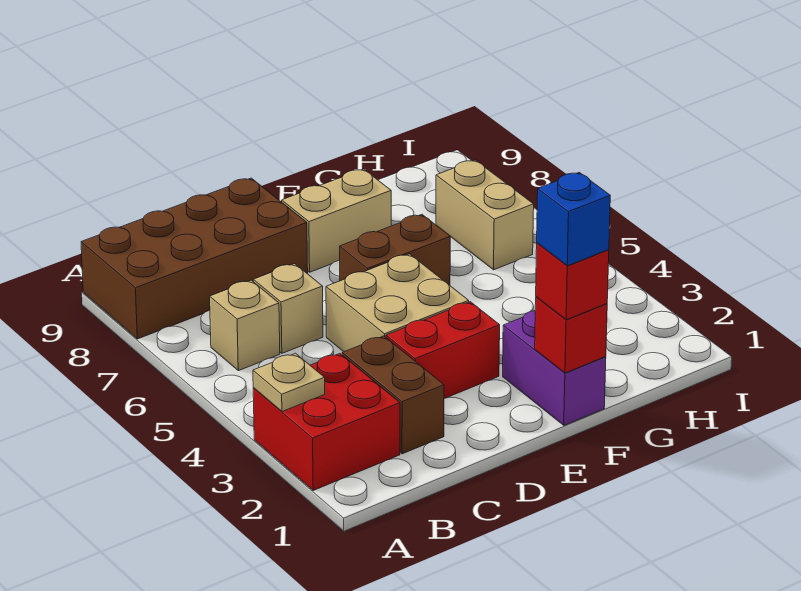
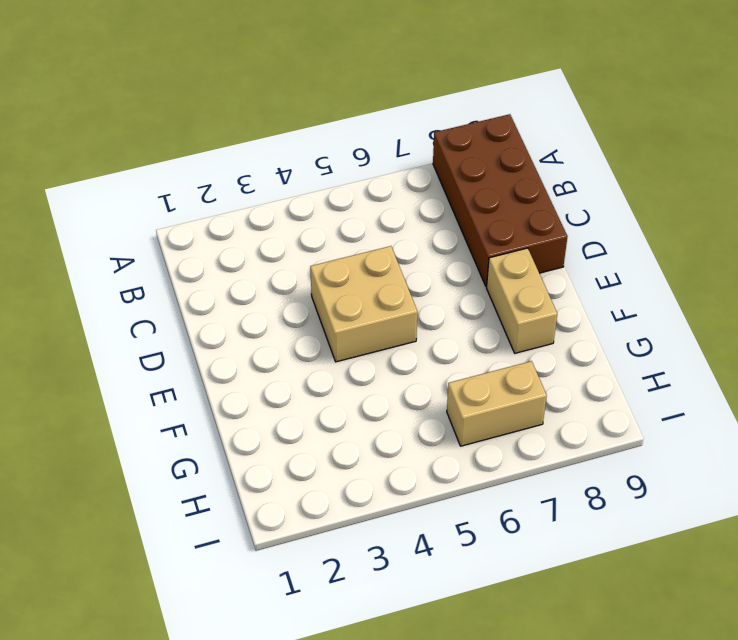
none -> red 2x2 brick [253,354,400,490]
none -> tan 1x1 brick [210,280,280,371]
none -> brown 1x2 brick [342,336,444,454]

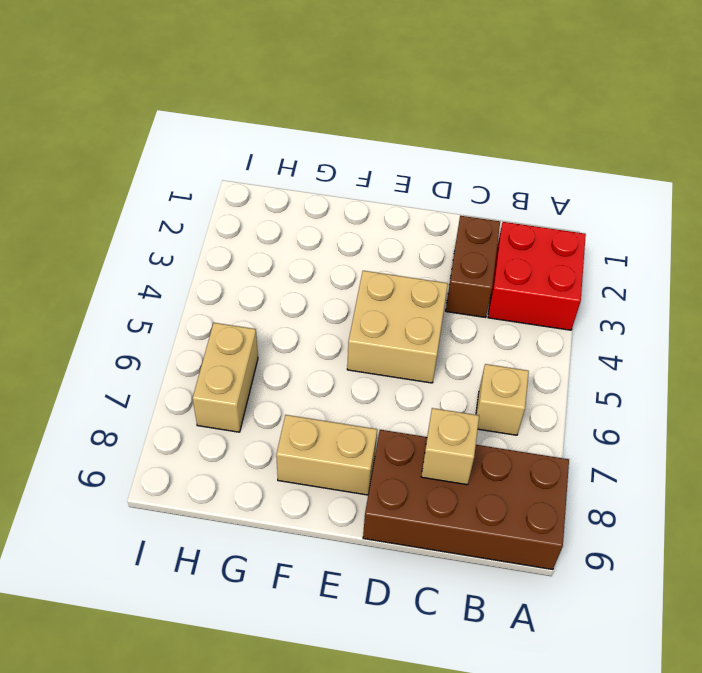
tan 1x1 brick [421,408,479,485] -> tan 1x1 brick moved to [253,264,323,353]
none -> red 1x2 brick [386,302,500,399]
none -> brown 1x2 brick [340,215,450,285]
none -> purple 1x2 brick [503,311,606,425]

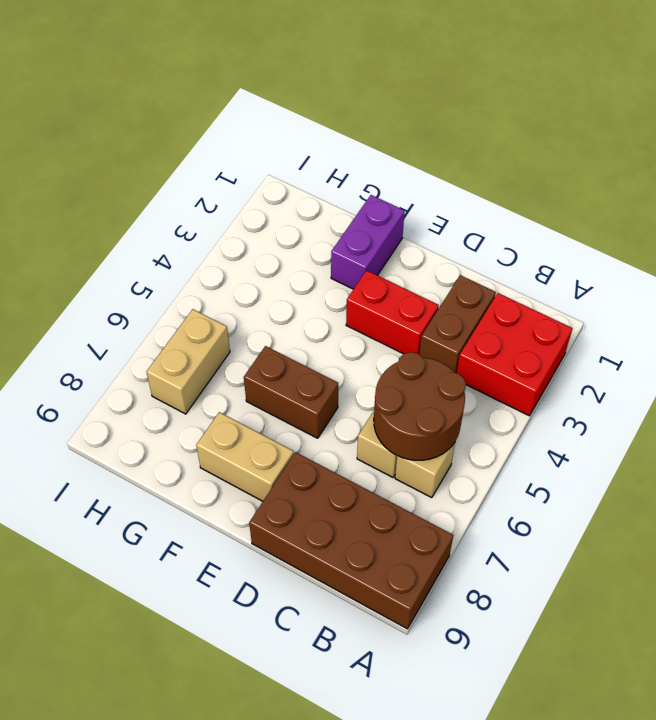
brown 2x2 round brick [374,352,466,460] -> none
none -> tan 2x2 brick [326,254,469,352]
none -> tan 1x1 plate [253,353,325,411]
none -> red 1x1 brick [535,297,607,373]

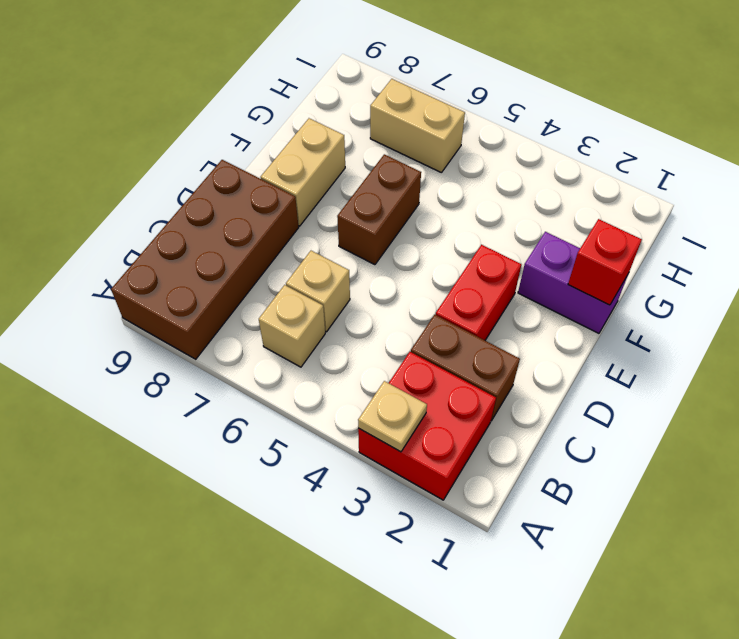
none -> tan 2x2 brick [326,254,469,352]
none -> red 1x1 brick [536,243,609,320]
none -> blue 1x1 brick [537,173,610,266]

